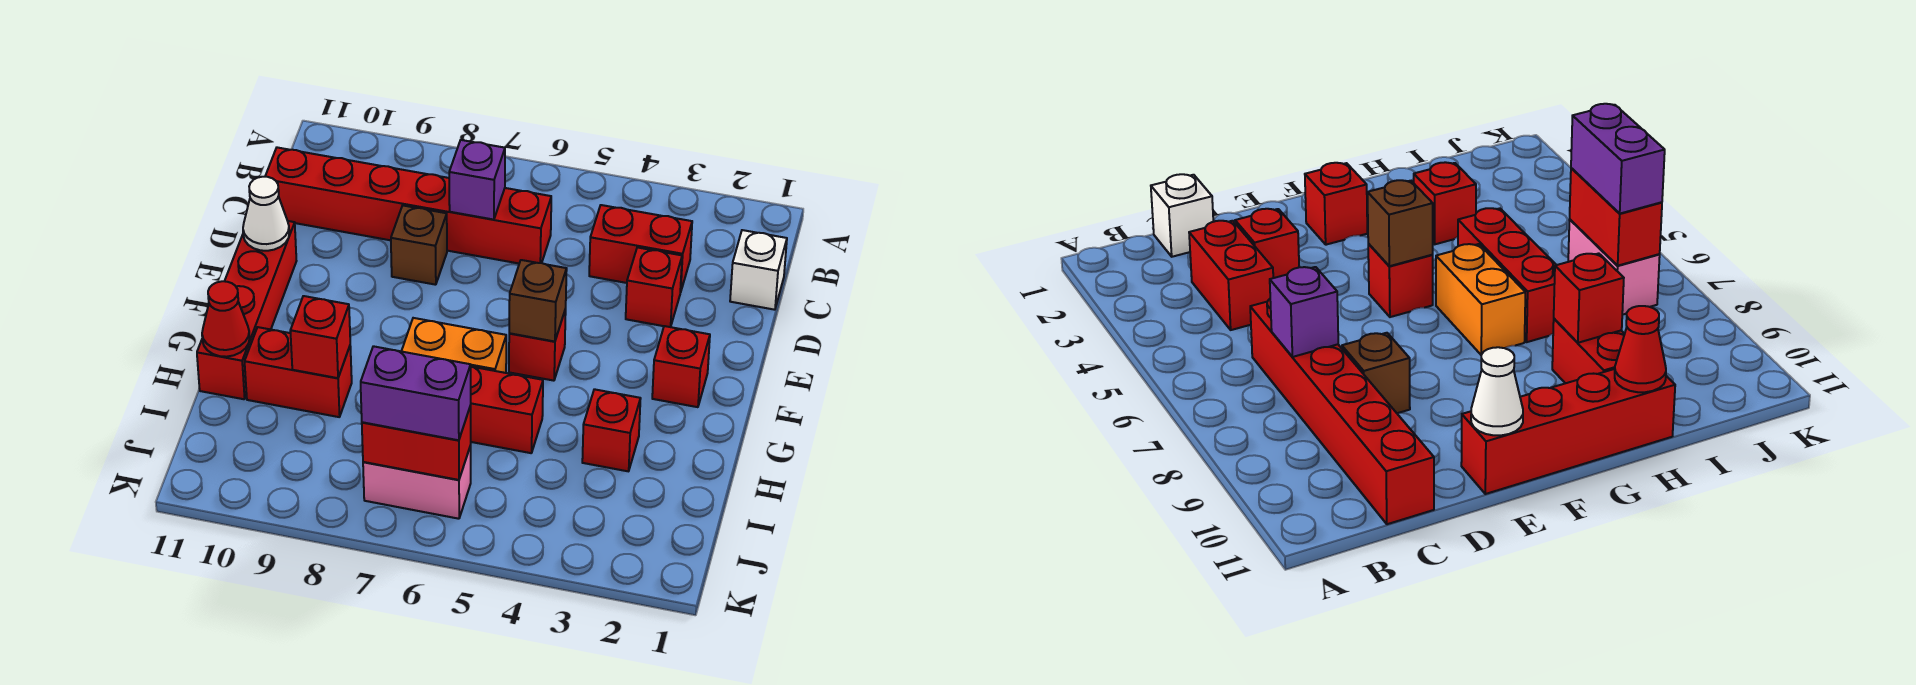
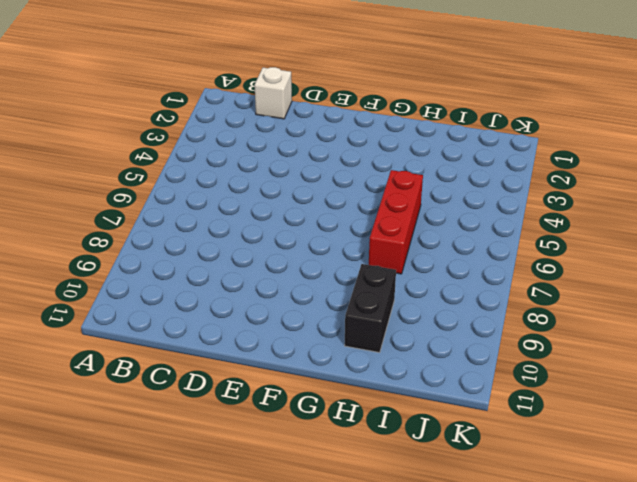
black 1x2 brick [345,264,396,353] -> red 1x2 brick [245,327,352,417]
none -> red 1x2 brick [589,205,692,292]
none -> red 1x6 brick [265,147,551,263]
none -> red 1x1 brick [626,247,682,327]

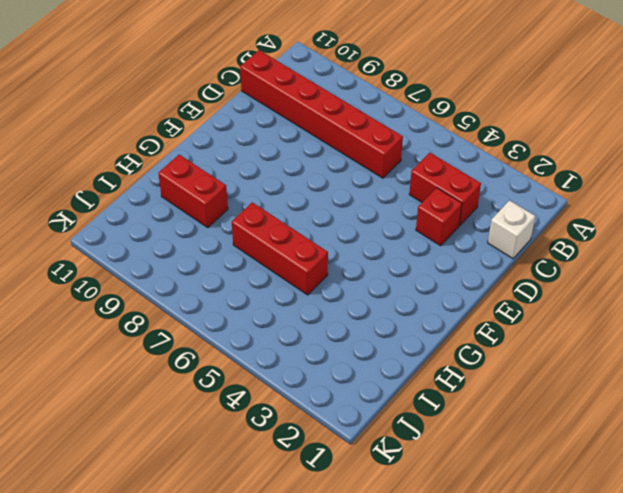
none -> brown 1x1 brick [391,206,447,285]
none -> red 1x4 brick [197,221,296,399]
none -> red 1x1 brick [652,326,710,407]

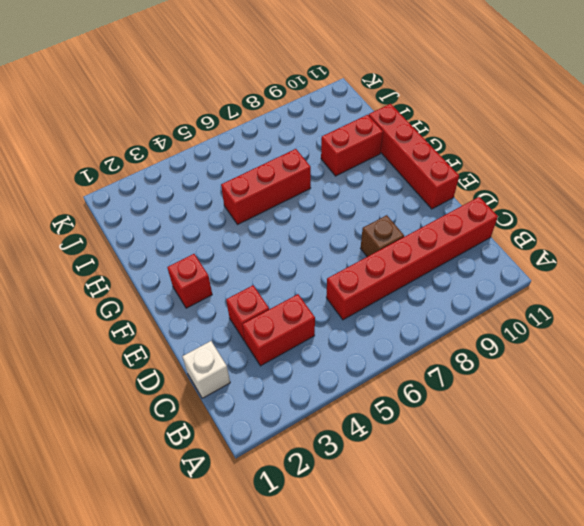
none -> red 1x1 brick [509,309,566,381]
none -> orange 1x2 brick [401,318,506,373]
none -> red 1x1 brick [582,389,641,471]

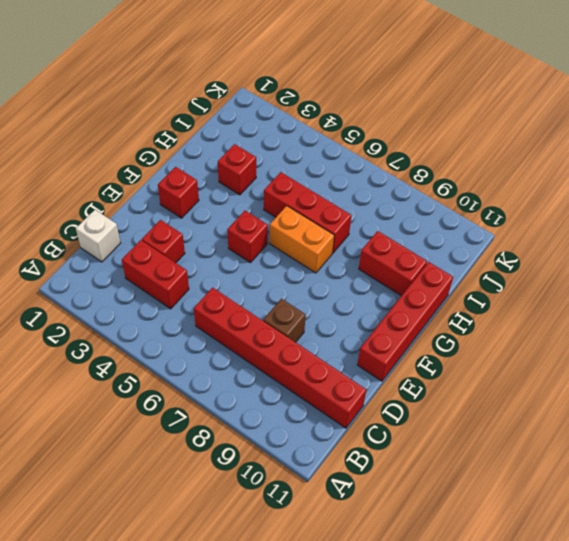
none -> pink 1x2 brick [363,446,471,519]
none -> purple 1x1 brick [449,140,505,220]
none -> white 1x1 cone [243,177,289,251]

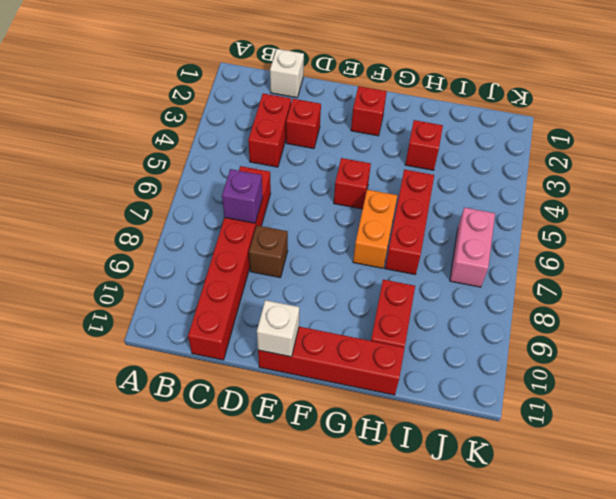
white 1x1 brick [257,300,299,357] -> white 1x1 cone [243,177,289,251]
none -> brown 1x1 brick [509,260,567,342]
none -> red 1x1 brick [290,296,350,378]
none -> red 1x1 cone [202,281,250,357]

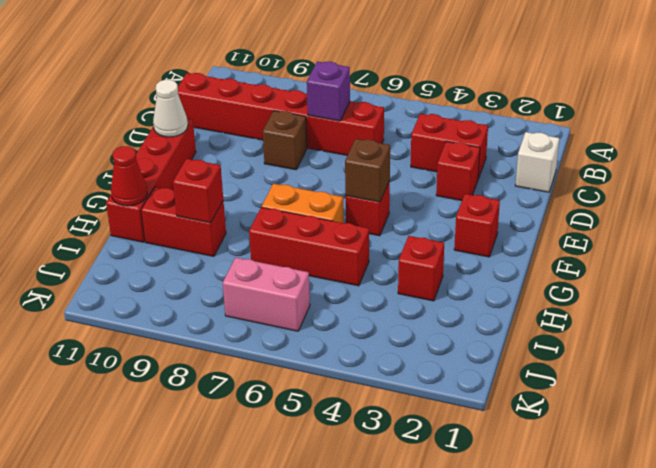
none -> red 1x2 brick [362,406,471,480]
none -> purple 1x2 brick [361,346,471,440]

